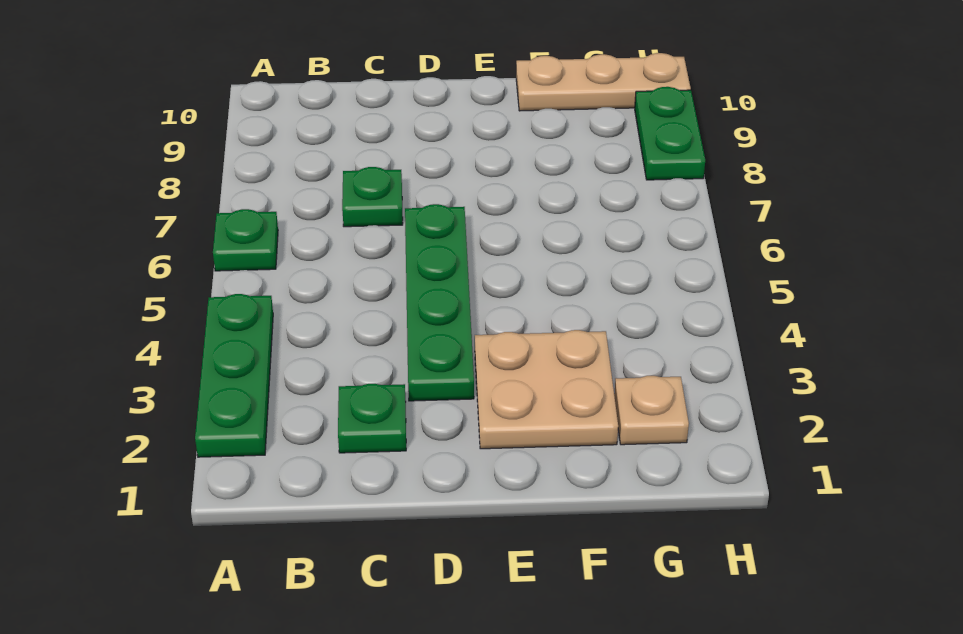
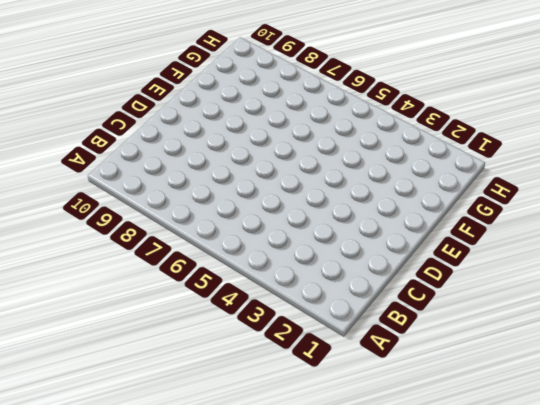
none -> green 1x3 plate [195,294,273,457]
none -> green 1x1 plate [213,209,278,271]

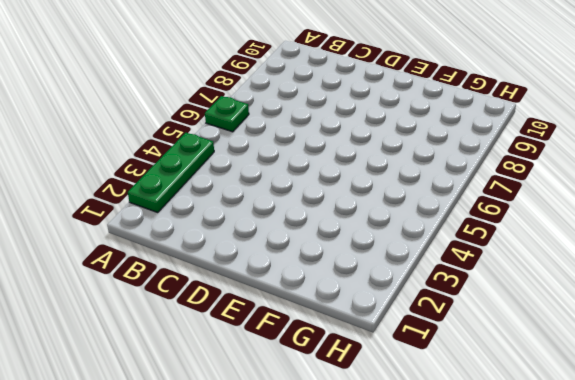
none -> green 1x1 plate [338,384,406,453]
none -> green 1x1 plate [342,167,403,227]

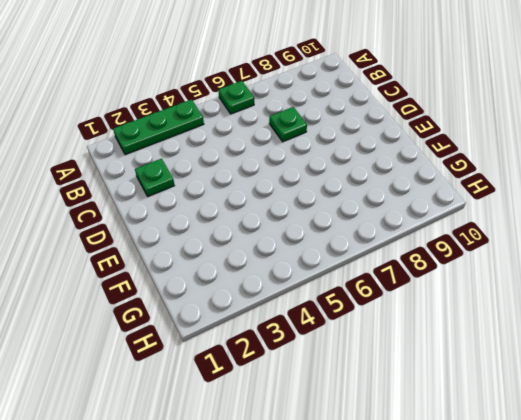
none -> green 1x4 plate [405,204,474,401]
none -> tan 2x2 plate [475,330,618,449]

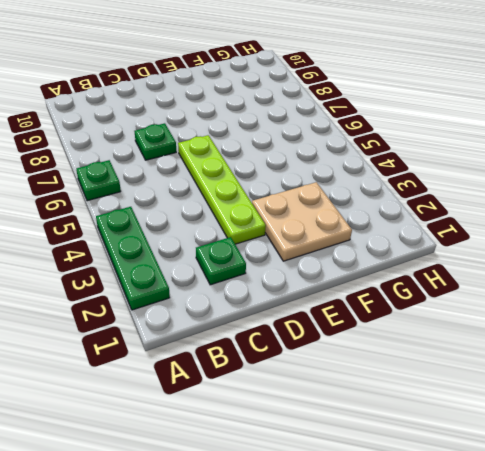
lime 1x4 plate [178,135,266,244] -> green 1x4 plate [405,204,474,401]
none -> tan 1x3 plate [516,53,691,111]
none -> tan 1x1 plate [614,376,689,445]

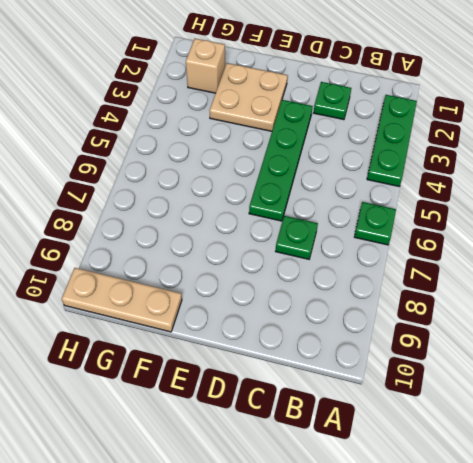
tan 1x1 brick [186,39,225,93] -> tan 1x1 plate [614,376,689,445]
none -> green 1x2 plate [635,87,705,180]

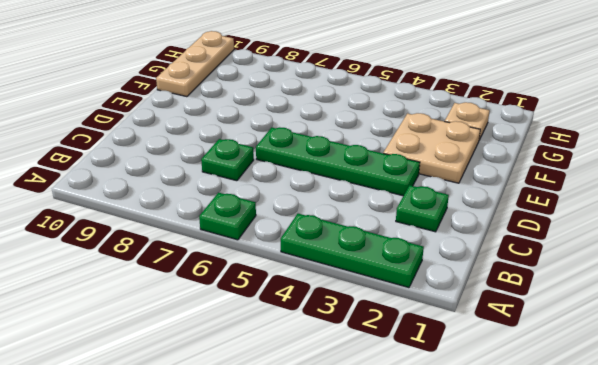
none -> green 1x2 plate [635,87,705,180]

